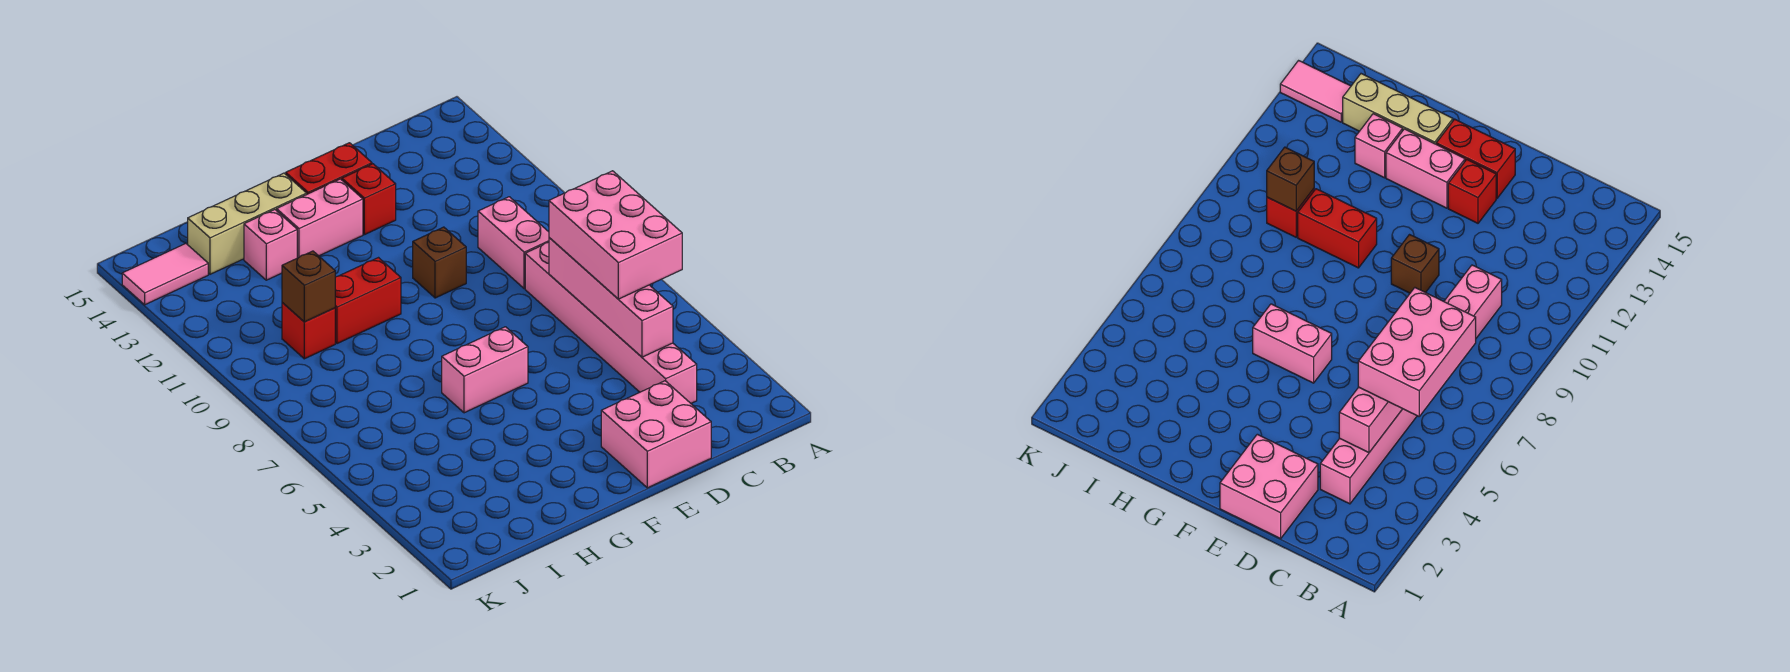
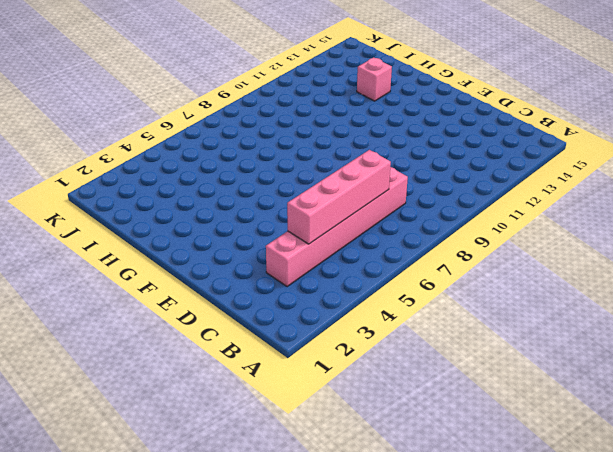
none -> pink 1x2 brick [478,197,549,289]
none -> pink 2x2 brick [601,381,711,488]
none -> brown 1x1 brick [413,227,466,298]

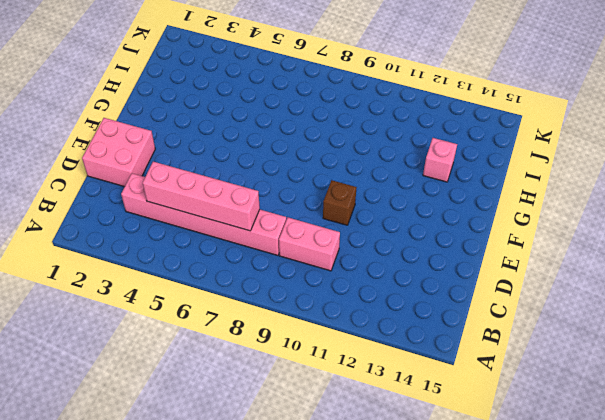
none -> red 1x1 brick [342,164,396,235]
none -> red 1x2 brick [286,143,372,194]
none -> pink 1x2 brick [442,327,528,413]

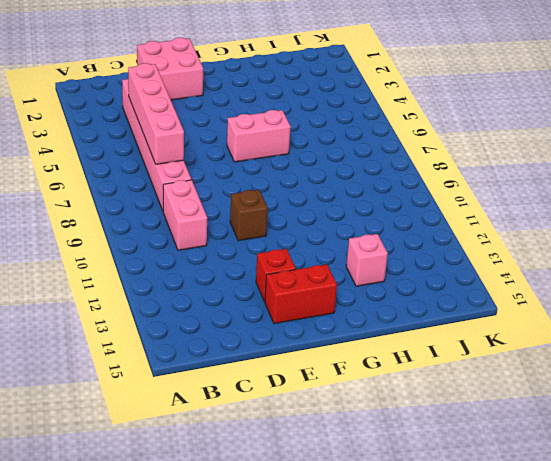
none -> pink 1x2 brick [277,179,363,258]
none -> red 1x2 brick [335,258,401,344]
none -> tan 1x3 brick [188,173,307,274]

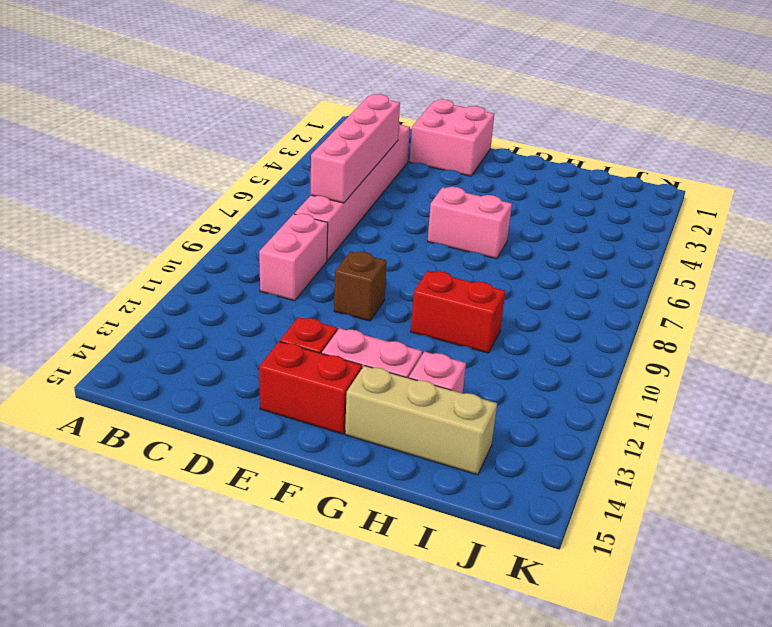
none -> red 1x1 brick [282,303,335,359]
none -> pink 1x2 tile [122,243,208,305]
none -> brown 1x1 brick [282,251,335,322]

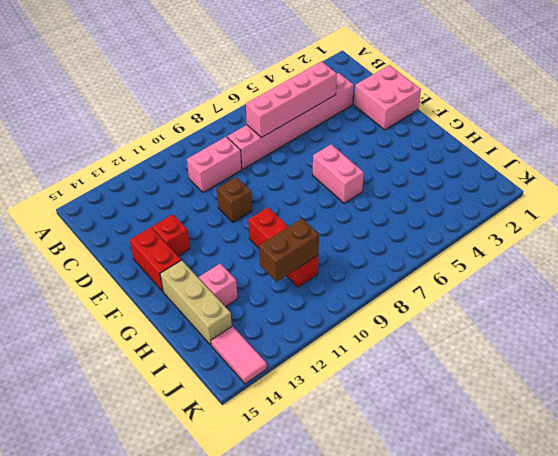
brown 1x2 brick [259,219,319,282] -> brown 1x1 brick [282,251,335,322]
none -> pink 1x2 brick [277,179,363,258]
none -> pink 2x3 brick [549,171,682,299]

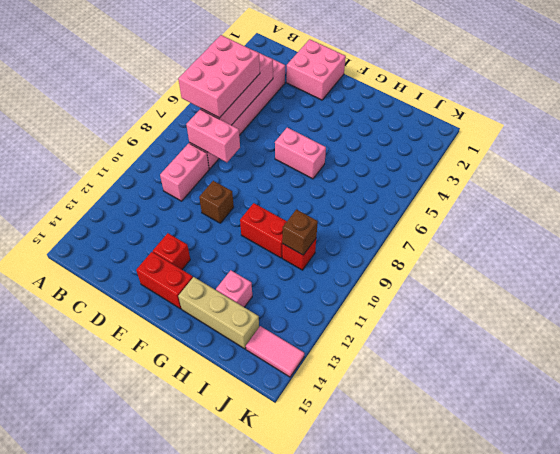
pink 1x2 brick [186,109,240,162] -> pink 1x2 brick moved to [277,179,363,258]

